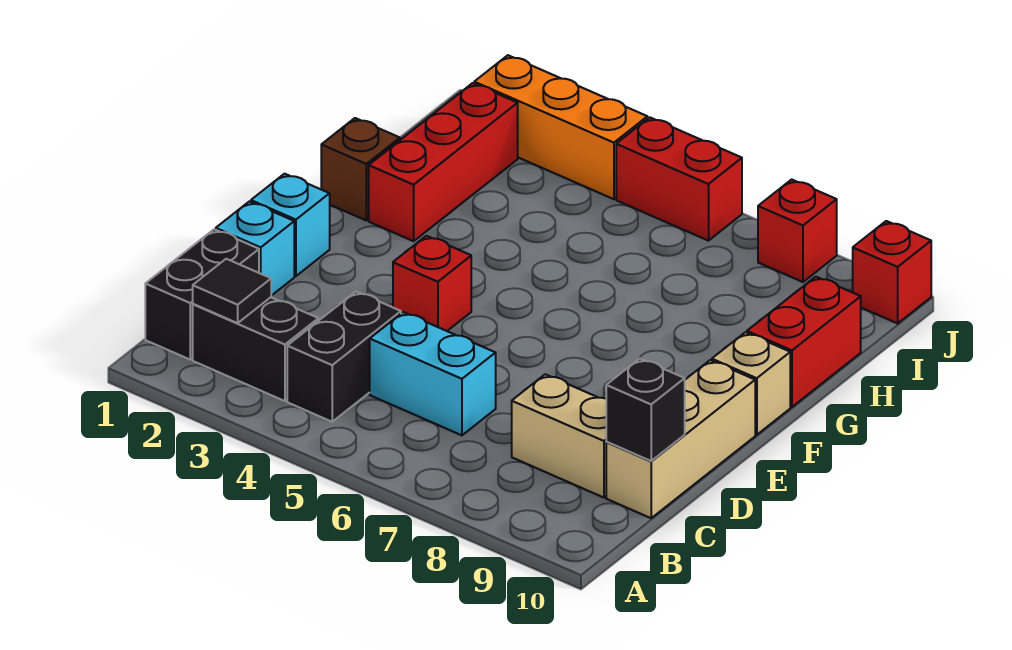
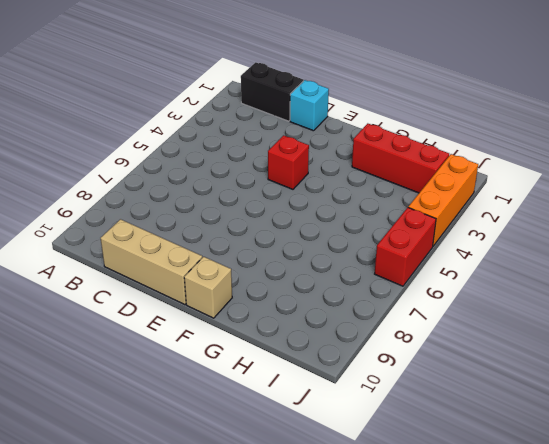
none -> black 1x2 brick [193,297,318,401]
none -> black 1x2 brick [287,292,401,422]
none -> cyan 1x2 brick [370,312,496,435]

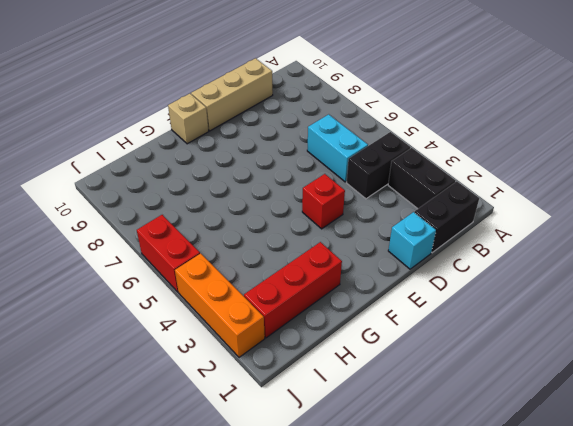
none -> tan 1x2 brick [512,374,606,498]
none -> cyan 1x1 brick [251,174,330,276]
none -> brown 1x1 brick [321,118,400,220]

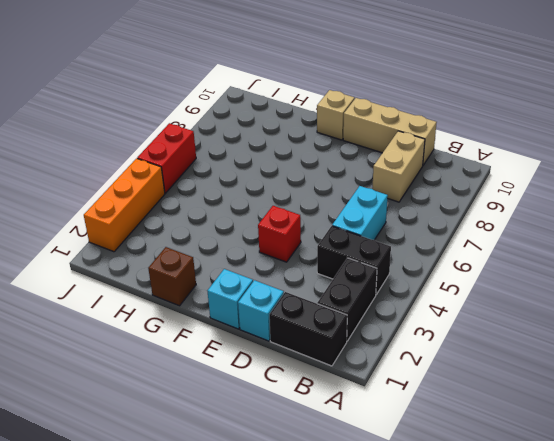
none -> red 1x3 brick [369,83,518,241]
none -> red 1x2 brick [747,277,861,407]
none -> red 1x1 brick [758,179,837,282]

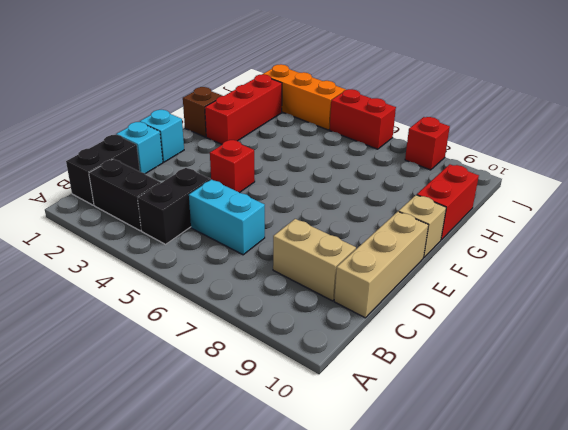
none -> red 1x1 brick [853,221,931,323]
none -> black 1x1 tile [193,259,271,323]
none -> black 1x1 brick [606,359,685,461]

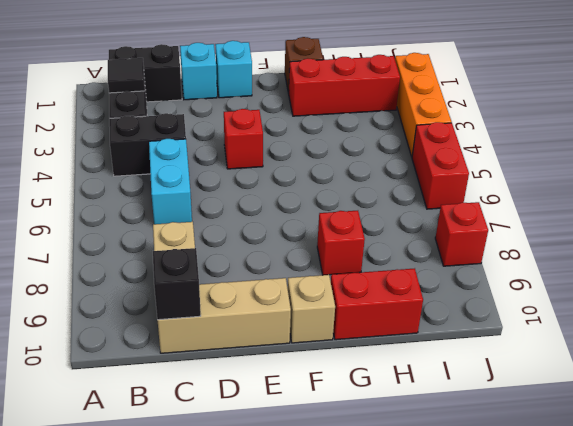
red 1x1 brick [317,211,365,275] -> red 1x1 brick moved to [853,221,931,323]

